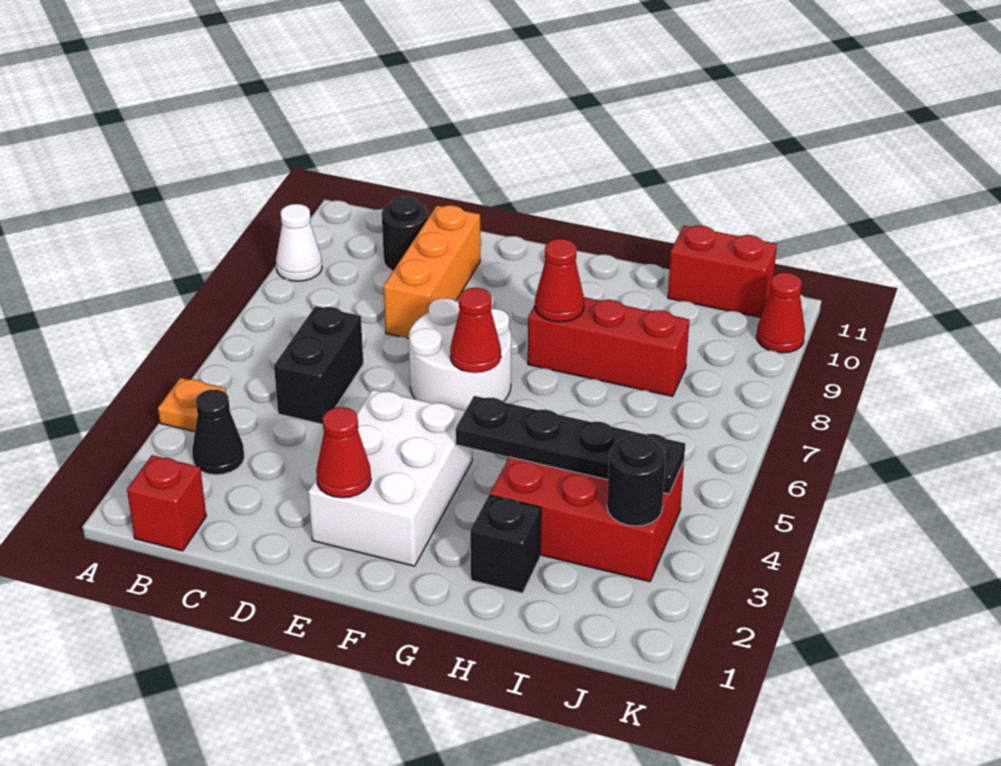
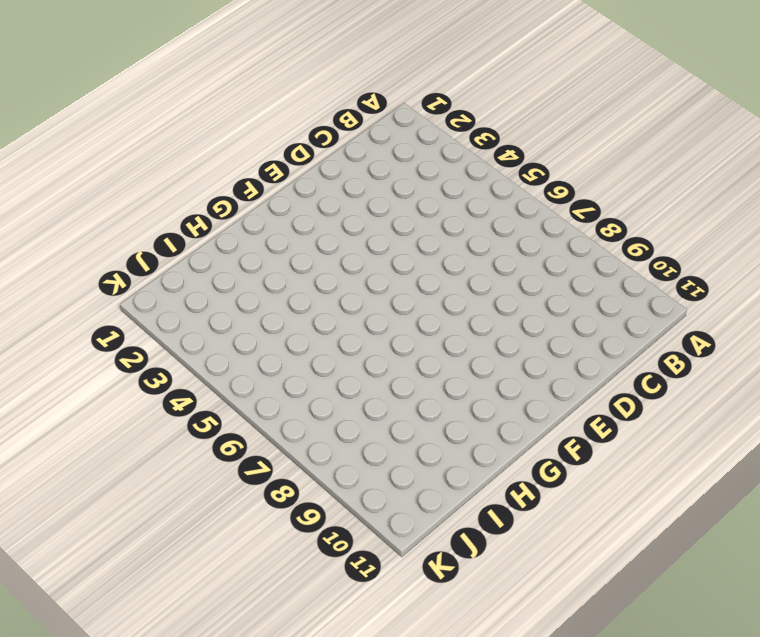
none -> orange 1x1 plate [158,378,226,432]
none -> white 1x1 cone [276,204,322,281]
none -> red 1x1 brick [127,455,206,551]

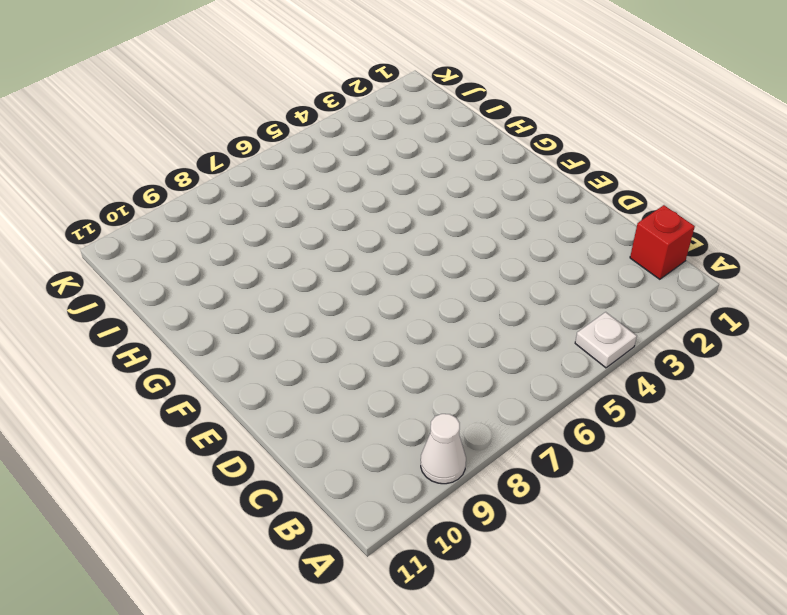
white 1x1 plate [575,312,637,368] -> orange 1x1 plate [158,378,226,432]
none -> black 1x1 cone [192,389,244,475]
none -> black 1x2 brick [274,306,363,424]
none -> black 1x1 round brick [382,196,428,271]

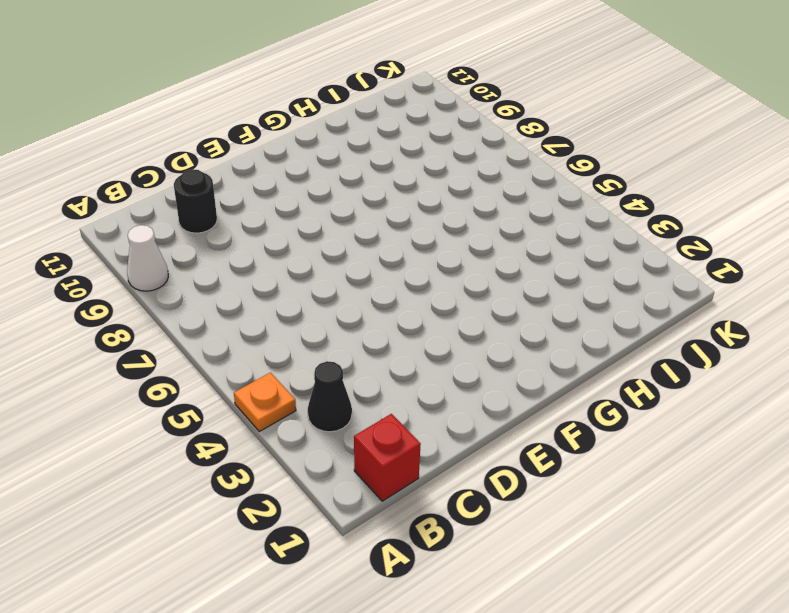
none -> black 1x2 brick [274,306,363,424]
none -> orange 1x3 brick [384,205,480,339]
none -> white 2x3 brick [308,390,472,566]

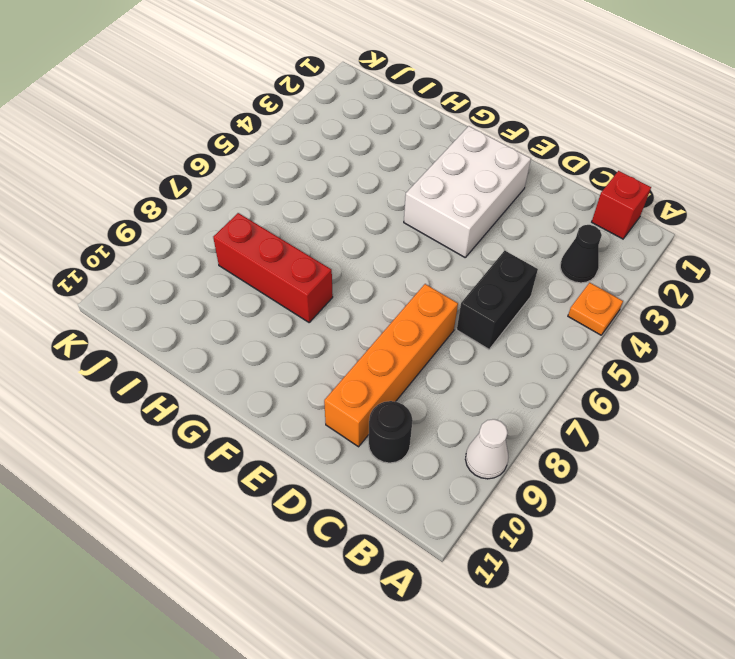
orange 1x4 brick [324,284,458,447] -> orange 1x3 brick [384,205,480,339]
none -> white 2x2 round brick [409,298,511,411]
none -> black 1x1 brick [470,495,541,593]
none -> red 2x3 brick [490,457,684,582]

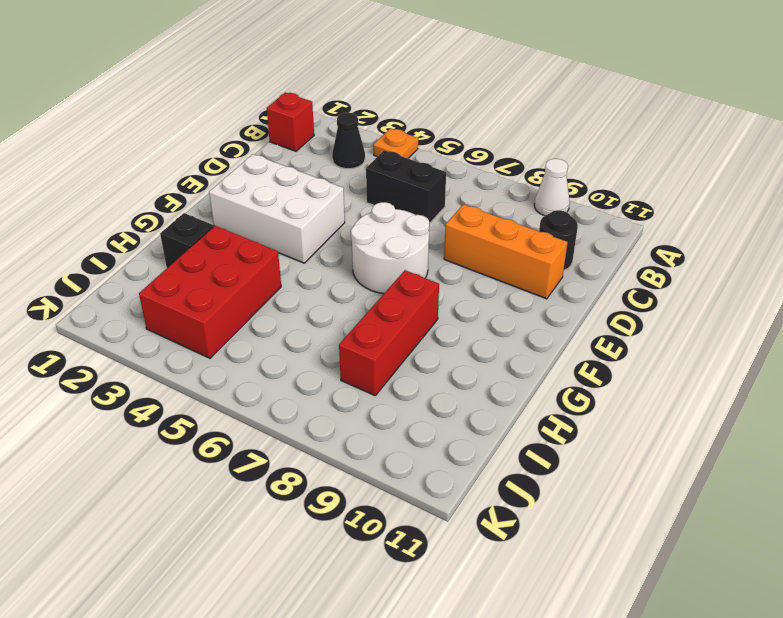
none -> red 1x2 brick [668,225,777,318]
none -> red 1x1 cone [756,273,805,353]
none -> red 1x1 cone [316,407,371,498]

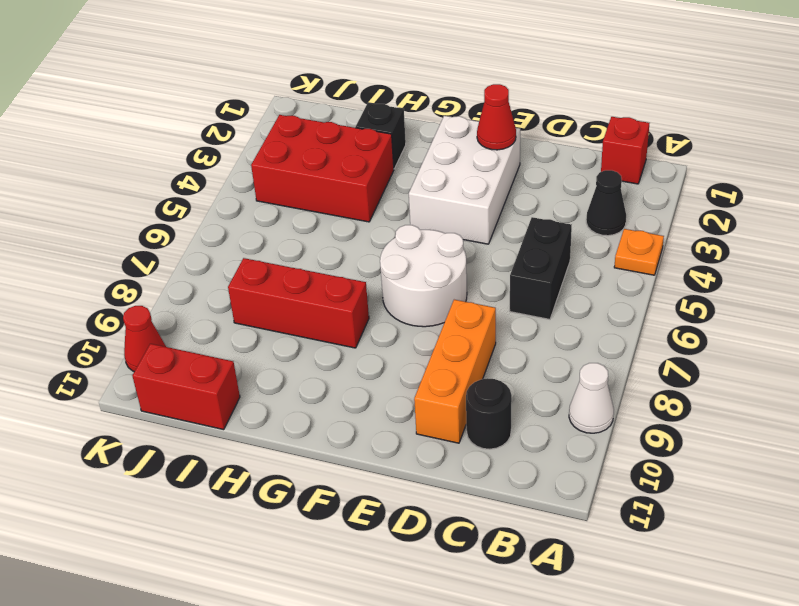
none -> red 1x1 cone [450,288,501,373]
none -> black 1x4 plate [456,396,685,494]
none -> red 1x1 cone [535,239,584,322]

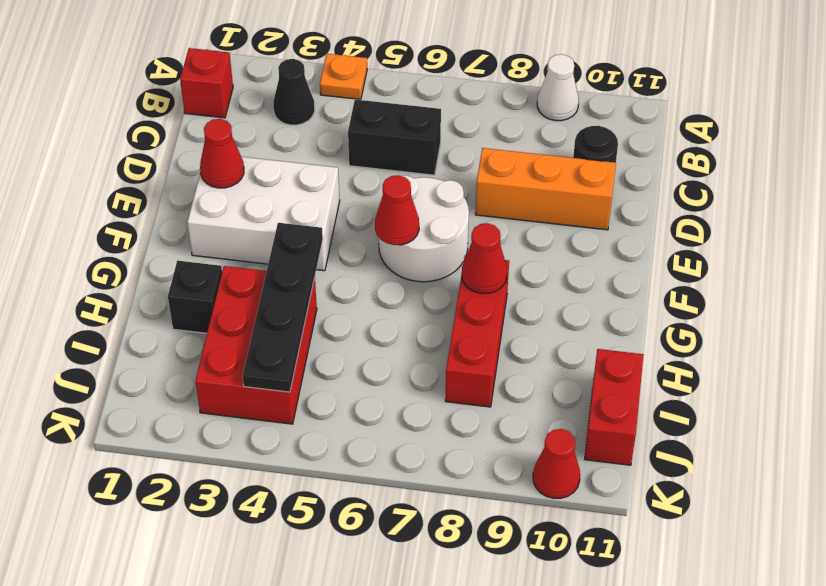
none -> black 1x1 round brick [607,434,666,526]

